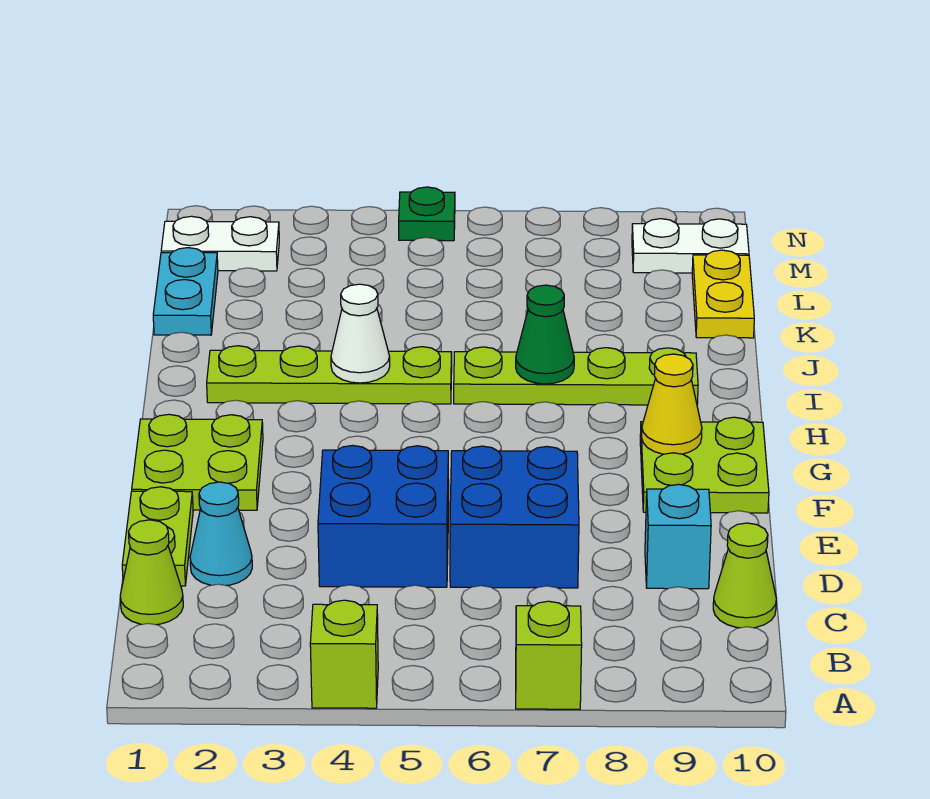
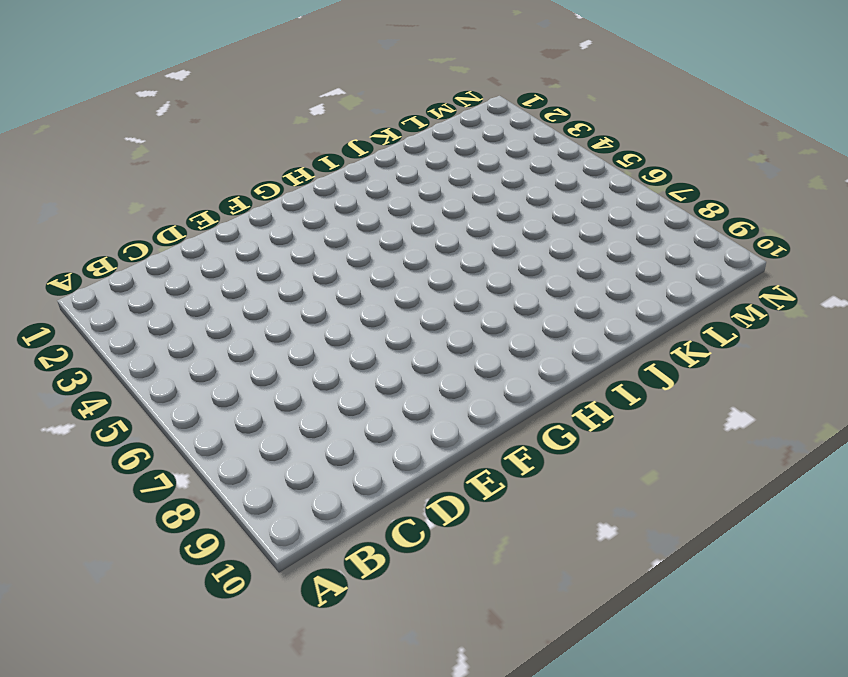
none -> lime 1x1 brick [310,600,378,708]
none -> lime 1x1 brick [516,601,582,709]
none -> lime 1x1 cone [120,520,183,625]

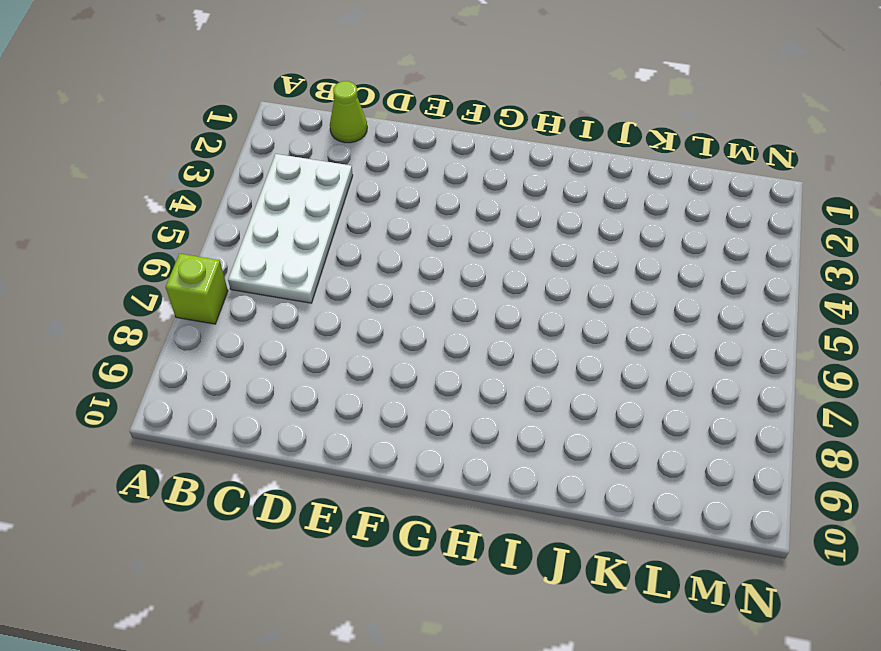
white 2x4 plate [228,154,353,303] -> none
none -> lime 1x1 brick [310,600,378,708]
none -> lime 1x1 cone [713,523,776,628]
none -> lime 1x2 plate [122,487,193,586]

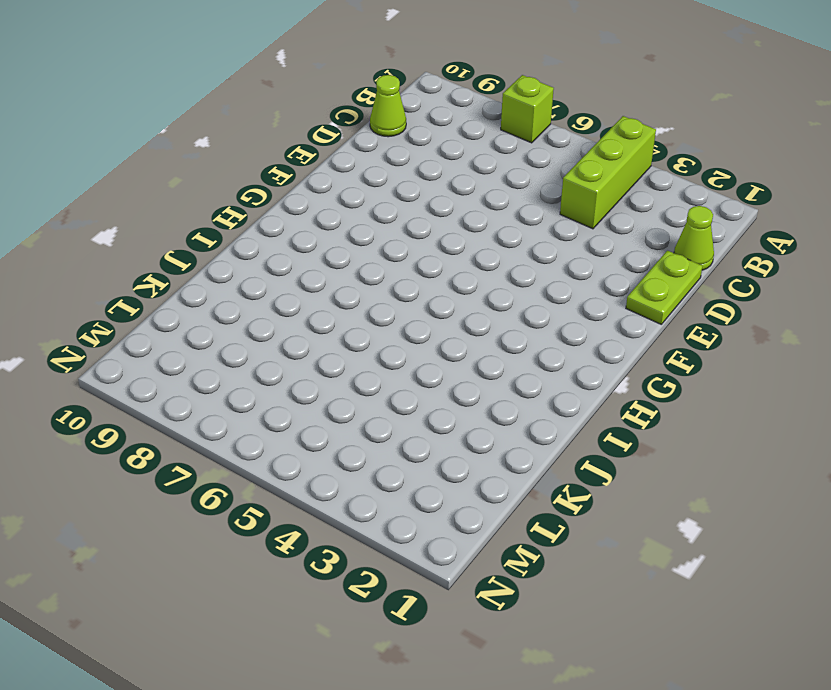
lime 1x3 brick [560,116,656,229] -> lime 1x1 brick [310,600,378,708]
none -> cyan 1x1 cone [190,482,252,586]
none -> blue 2x2 brick [318,445,449,587]
none -> blue 2x2 brick [450,446,579,588]

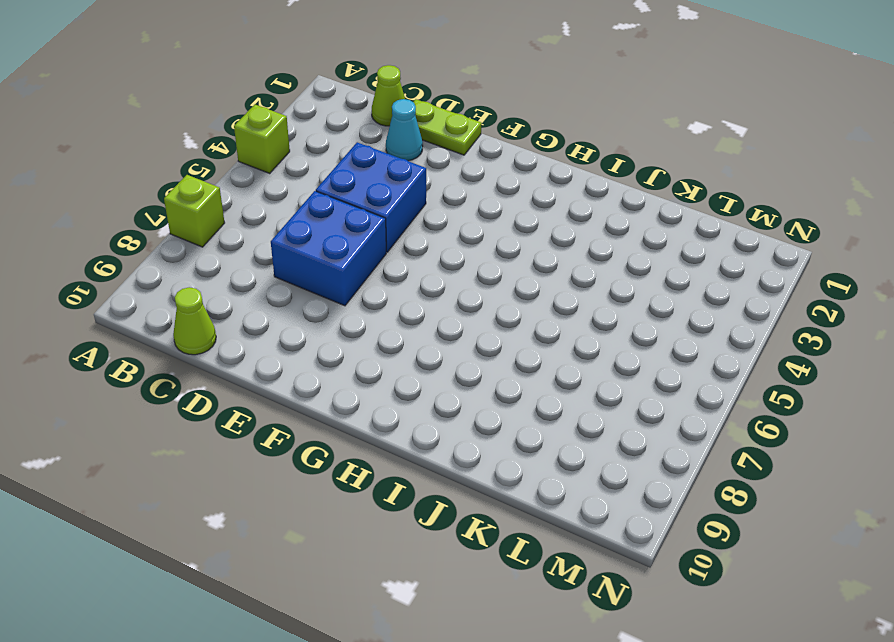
none -> cyan 1x1 brick [645,484,711,589]
none -> lime 2x2 plate [132,414,263,510]
none -> lime 2x2 plate [640,417,769,513]

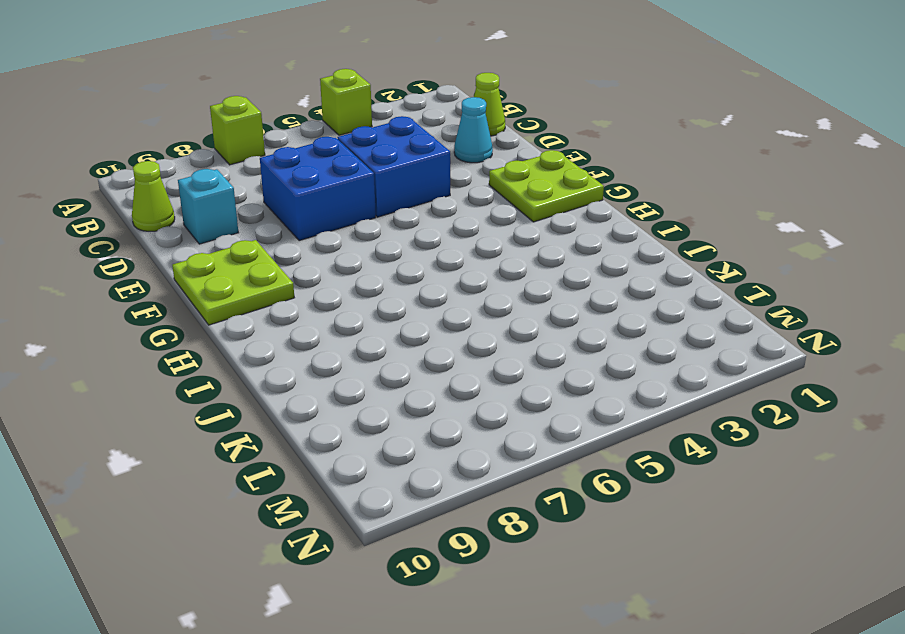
none -> lime 1x2 plate [122,487,193,586]
none -> lime 1x4 plate [207,346,452,404]
none -> lime 1x4 plate [454,347,698,405]

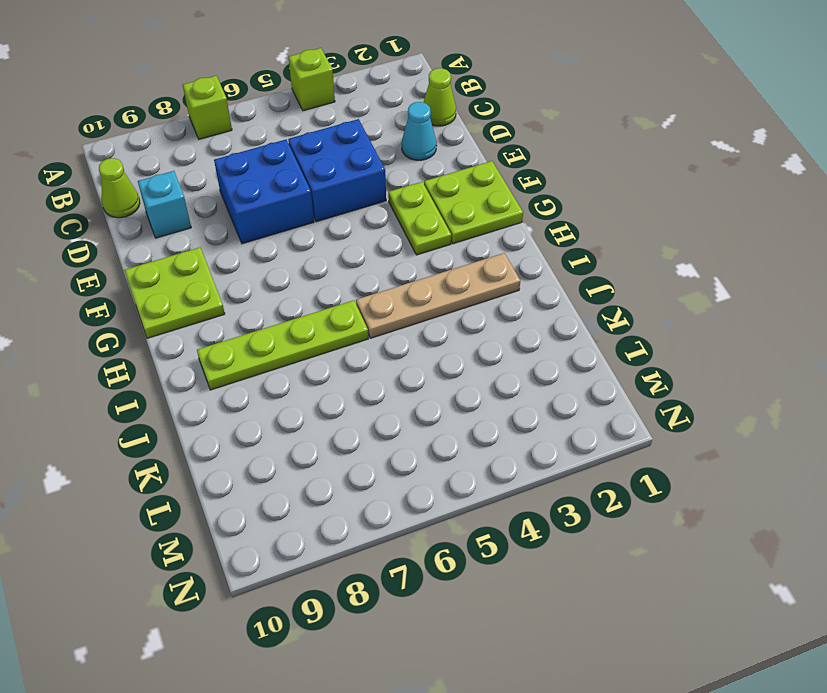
lime 1x2 plate [388,182,451,255] -> lime 1x2 plate moved to [122,487,193,586]
tan 1x4 plate [356,253,520,338] -> lime 1x4 plate [207,346,452,404]
none -> cyan 1x2 plate [153,248,218,335]
none -> yellow 1x2 plate [692,250,754,338]
none -> white 1x2 plate [161,216,279,271]

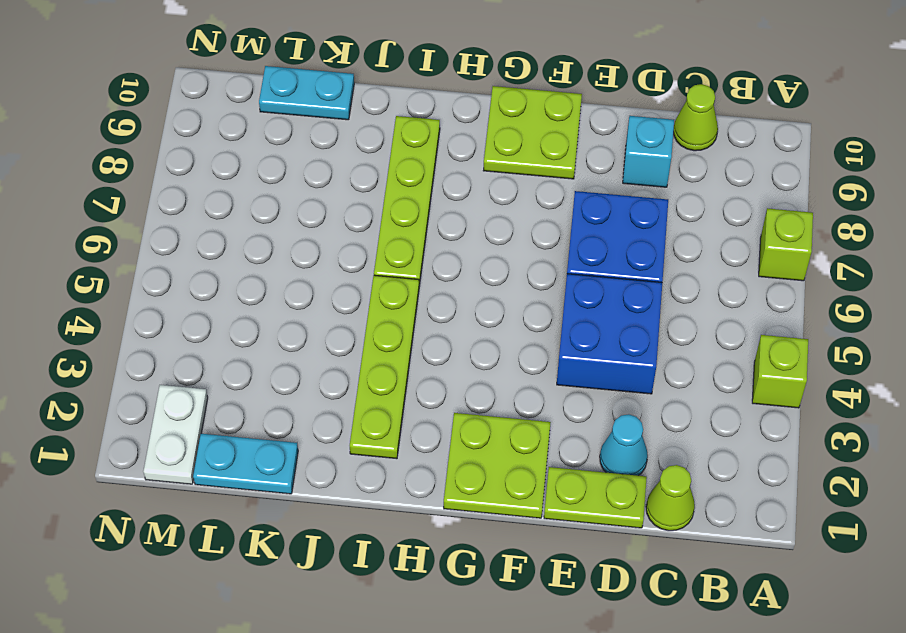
cyan 1x2 plate [259,66,354,120] -> yellow 1x2 plate [692,250,754,338]
none -> white 1x2 plate [632,219,749,273]
none -> green 1x1 plate [399,187,455,241]
none -> yellow 1x1 cone [642,354,702,454]

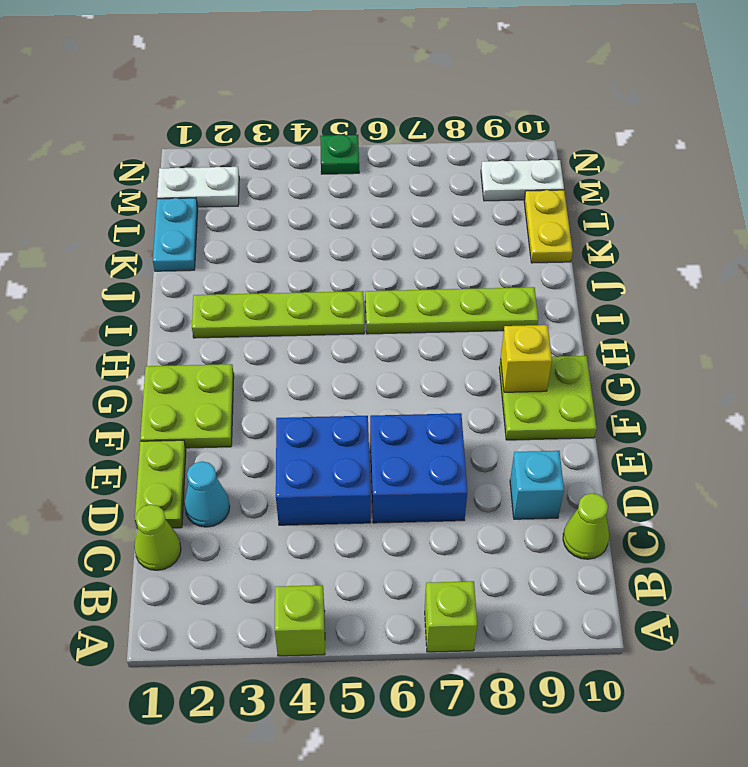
yellow 1x1 brick [501,325,552,392] -> yellow 1x1 cone [642,354,702,454]
none -> white 1x1 cone [331,284,390,383]
none -> green 1x1 cone [516,285,574,384]

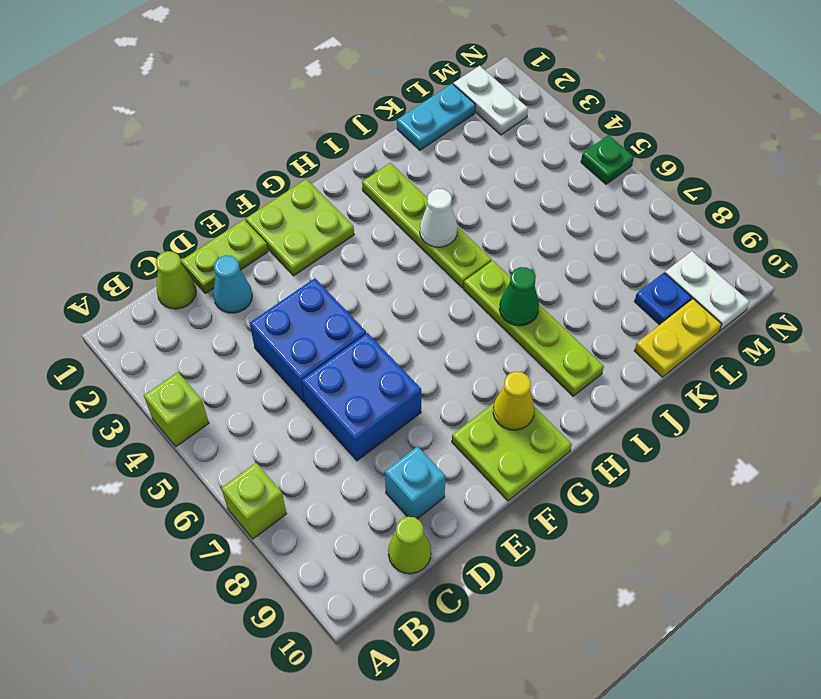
blue 1x1 plate [634,273,692,325] -> none

